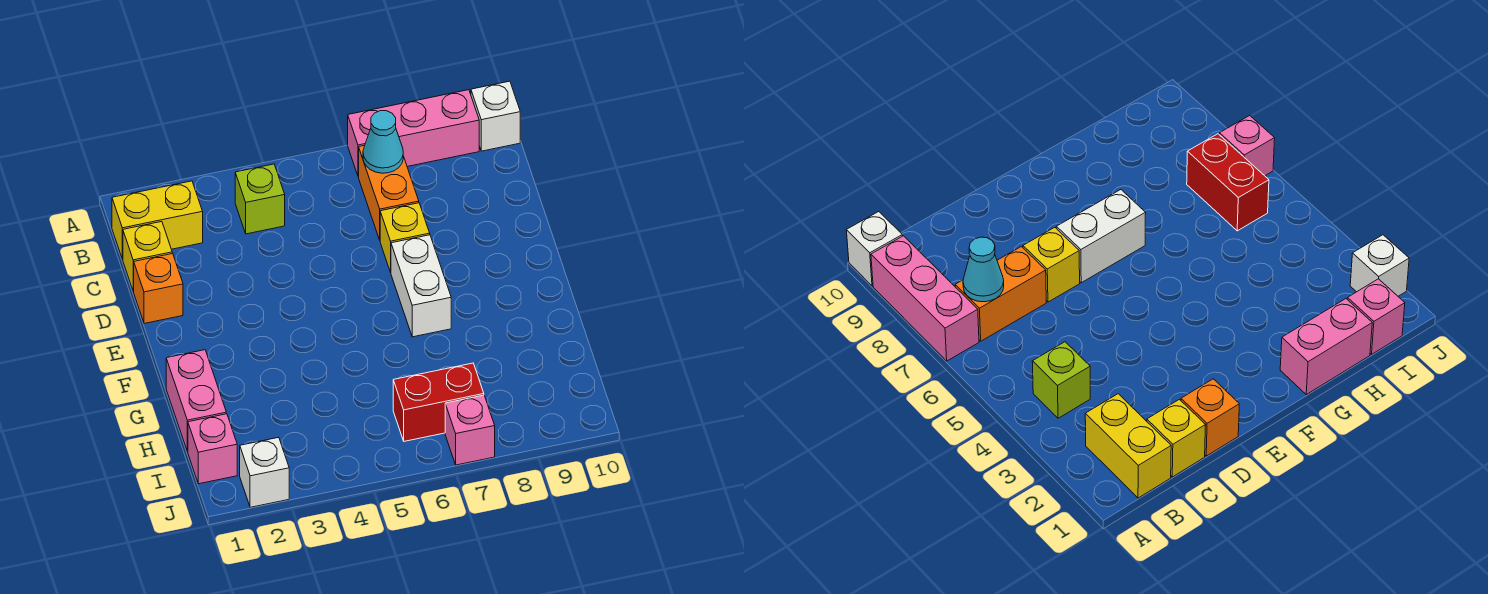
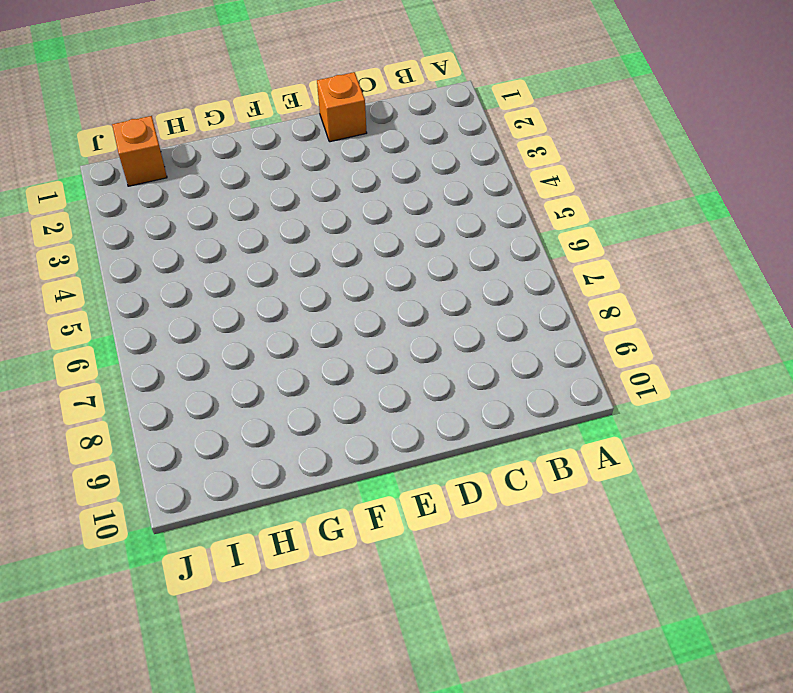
orange 1x1 brick [112,116,167,186] -> pink 1x1 brick [188,414,237,484]
none -> pink 1x3 brick [348,90,479,177]
none -> white 1x1 brick [471,81,520,151]
none -> yellow 1x2 brick [112,181,203,259]

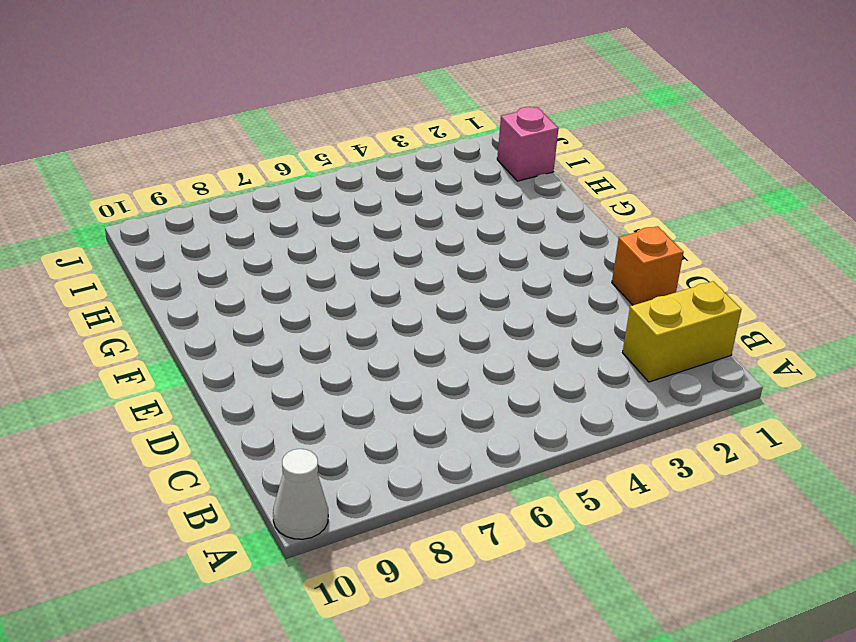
white 1x1 cone [273,449,328,539] -> white 1x1 brick [471,81,520,151]
none -> pink 1x3 brick [348,90,479,177]
none -> lime 1x1 brick [235,164,285,234]
none -> orange 1x2 brick [359,146,419,240]

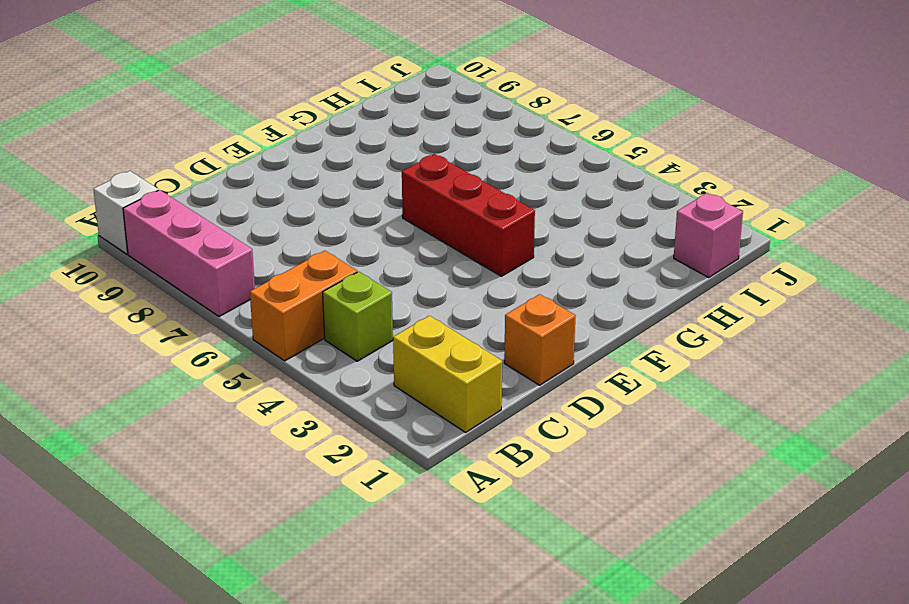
orange 1x2 brick [250,251,357,361] -> orange 1x2 brick moved to [359,146,419,240]
red 1x3 brick [402,154,535,276] -> none
none -> yellow 1x1 brick [123,222,172,291]
none -> yellow 1x1 brick [380,203,430,272]
none -> white 1x2 brick [391,235,451,337]

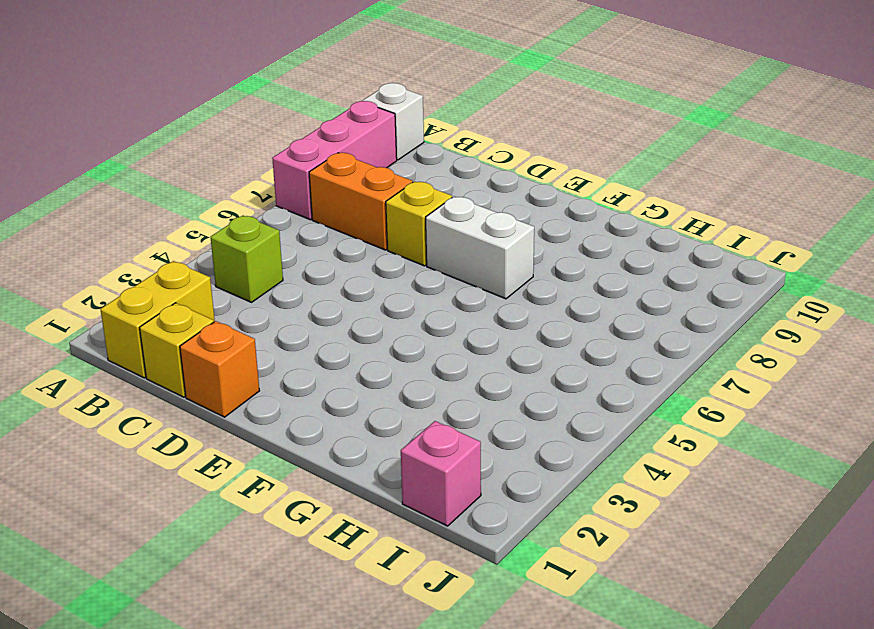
none -> pink 1x2 brick [166,350,226,452]
none -> red 1x2 brick [393,363,484,441]
none -> white 1x1 brick [240,437,289,507]

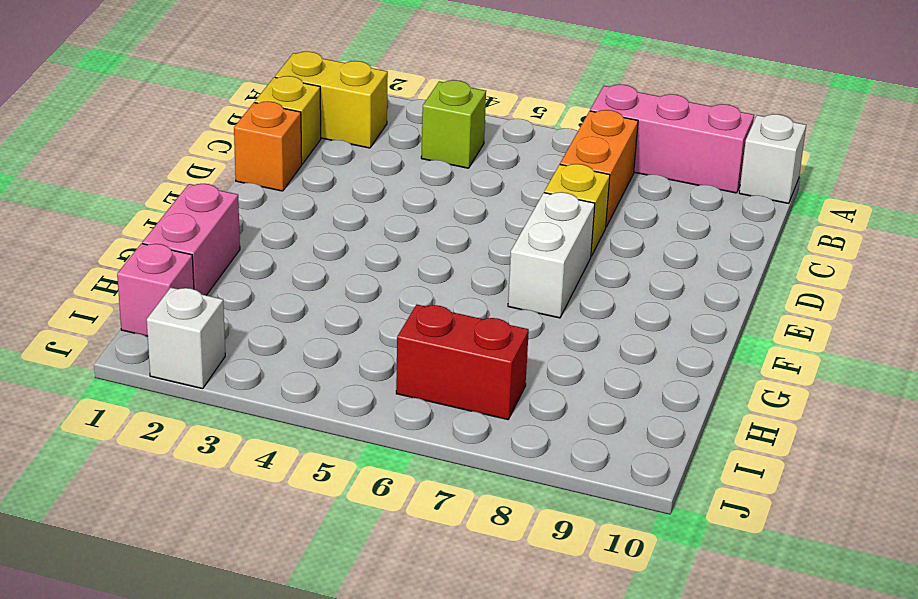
none -> pink 1x1 brick [445,395,495,465]
none -> cyan 1x1 cone [363,111,403,173]

